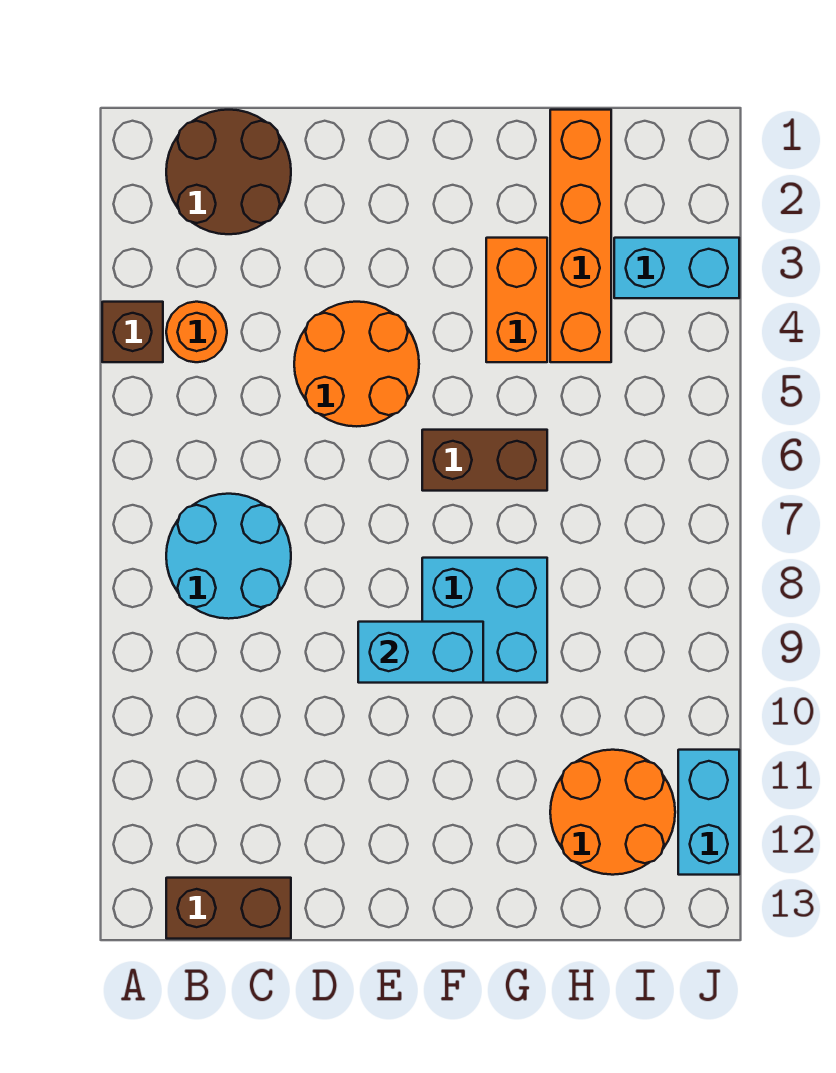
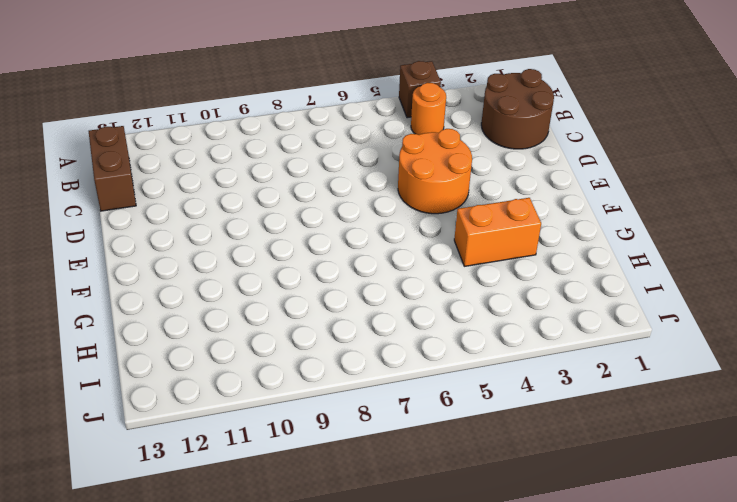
none -> cyan 2x2 round brick [166,494,291,619]
none -> brown 1x2 brick [422,430,547,491]
none -> cyan 2x2 brick [422,558,547,683]

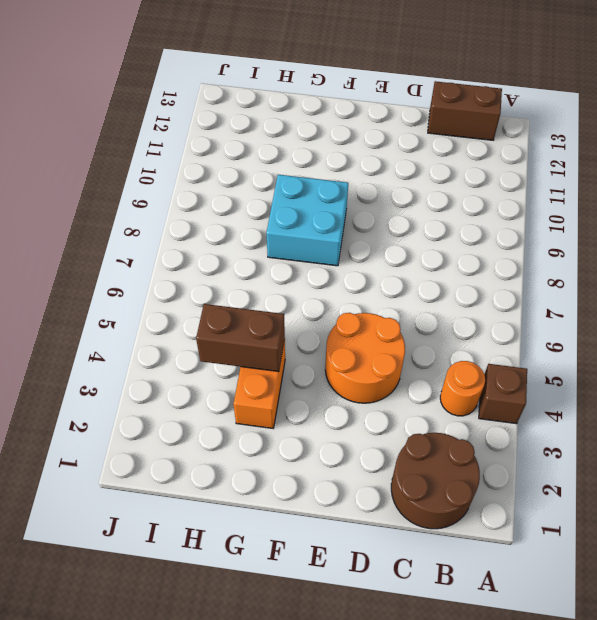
brown 1x2 brick [196,304,285,372] -> brown 1x2 brick moved to [422,430,547,491]
none -> cyan 2x2 round brick [166,494,291,619]
none -> orange 1x4 brick [550,110,611,362]
none -> orange 2x2 round brick [550,750,675,875]

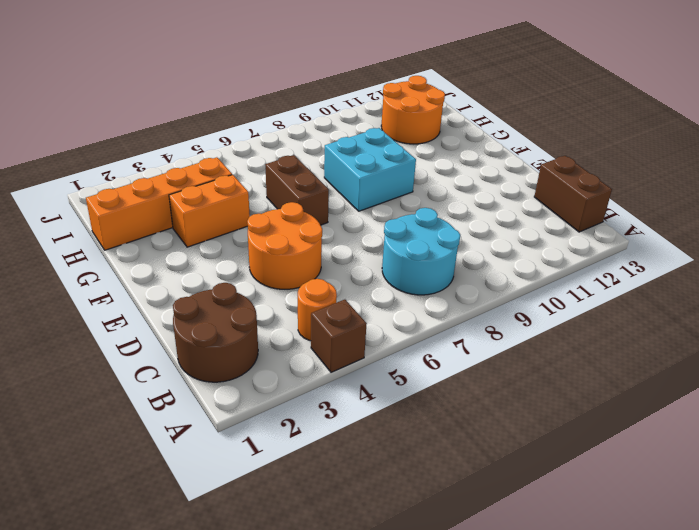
none -> cyan 1x2 brick [614,238,739,298]
none -> cyan 1x2 brick [678,750,739,875]
none -> cyan 1x2 brick [358,622,483,683]

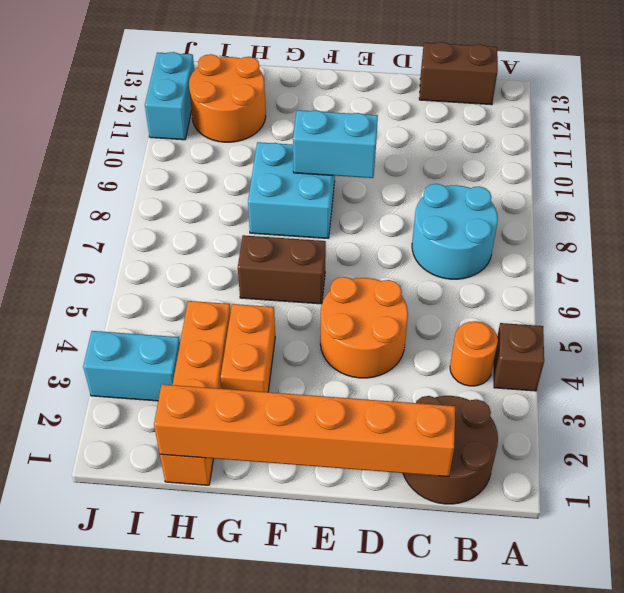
orange 1x6 brick [154,384,455,477] -> none

